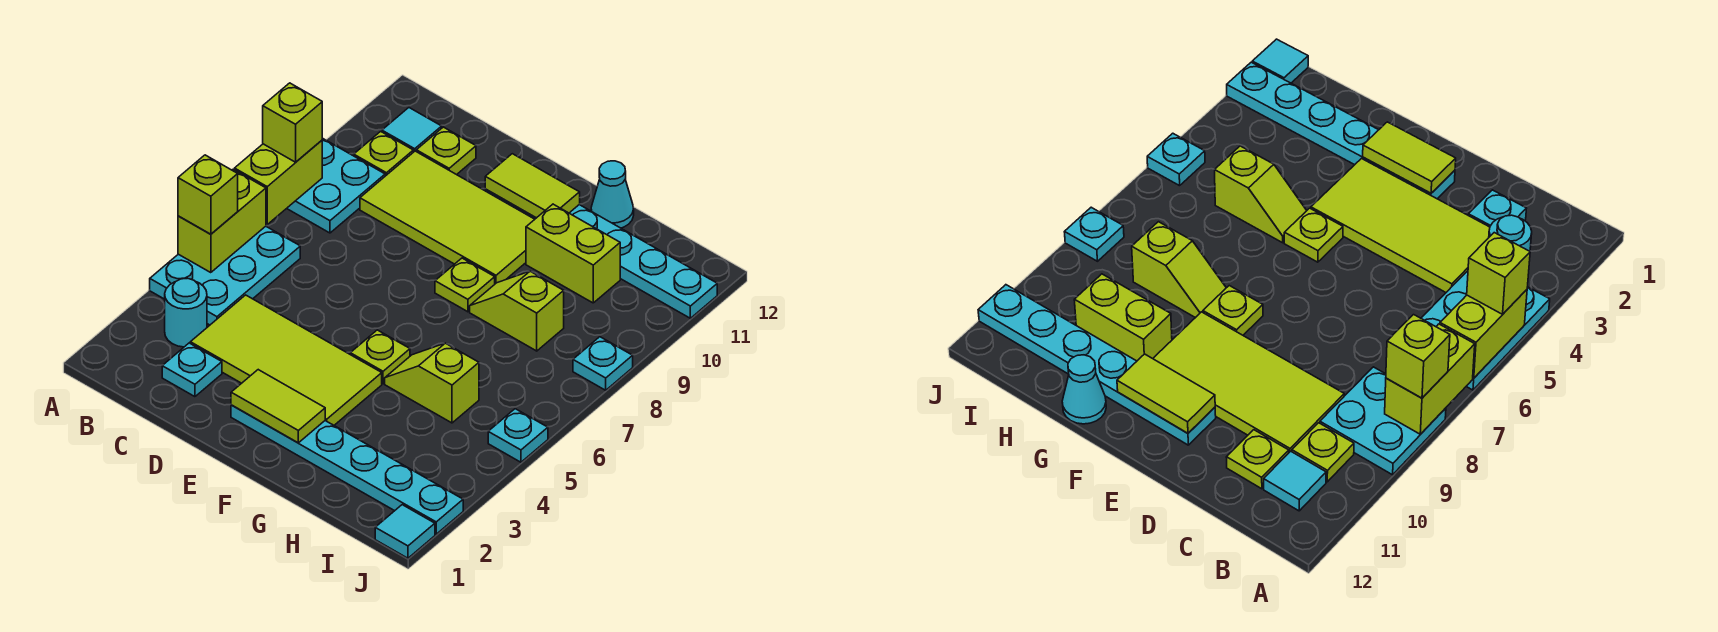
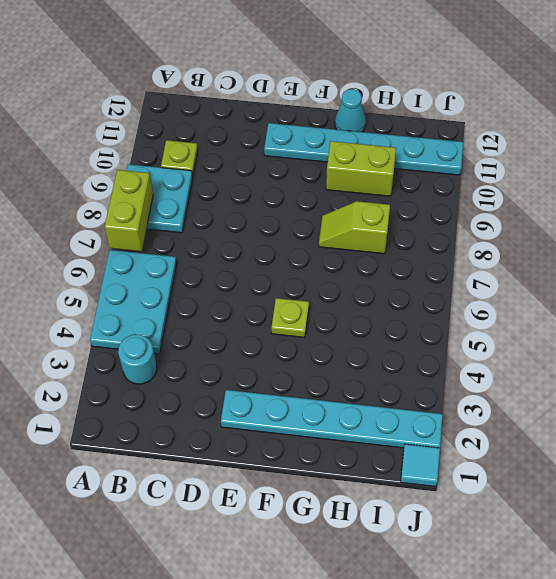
none -> cyan 1x1 tile [382,108,442,152]
none -> cyan 1x1 plate [162,343,222,397]
none -> lime 2x4 tile [190,295,382,425]

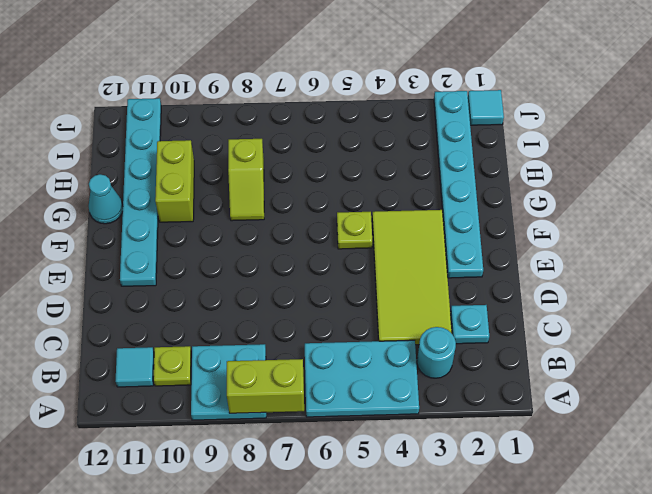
none -> lime 2x4 tile [360,151,535,284]
none -> lime 1x1 plate [416,127,476,175]
none -> lime 1x1 plate [435,258,495,312]

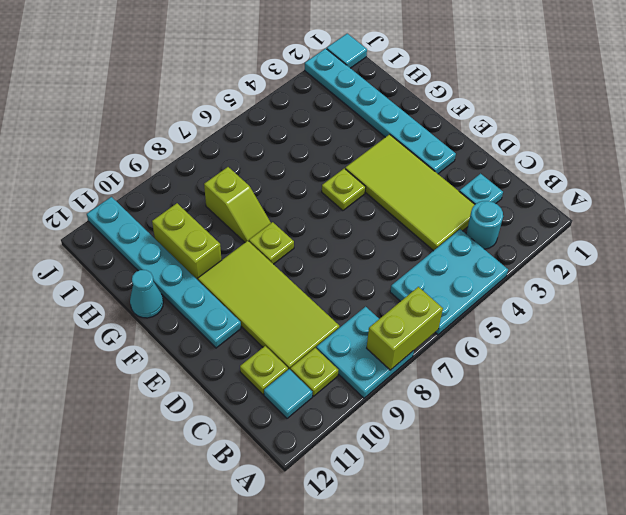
none -> lime 1x2 slope [385,343,479,423]
none -> cyan 1x1 plate [488,409,548,462]
none -> cyan 1x1 plate [573,337,633,390]

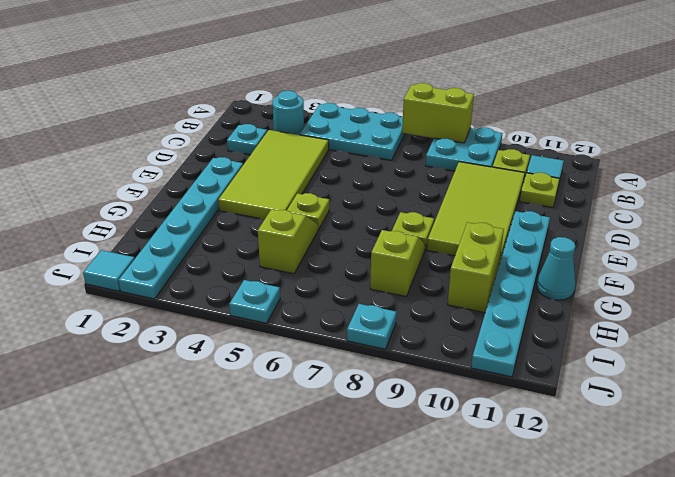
none -> lime 1x2 brick [178,169,266,273]
none -> lime 1x2 tile [231,370,325,443]
none -> lime 1x2 tile [485,154,580,218]

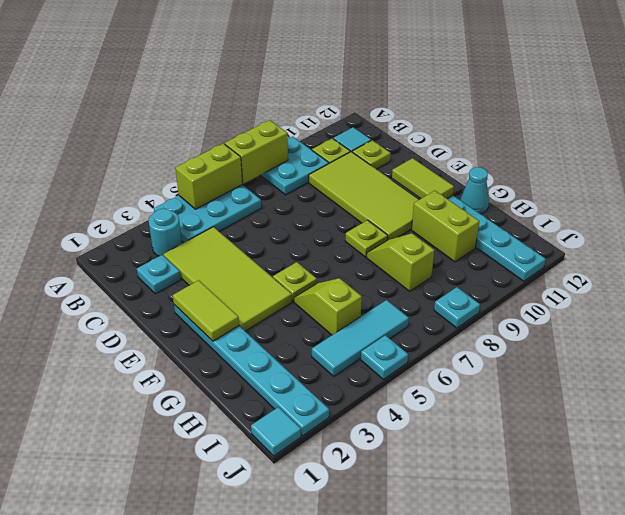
cyan 1x3 tile [312,300,409,376] -> none
none -> lime 1x1 brick [178,155,238,234]
none -> lime 1x1 brick [263,83,322,162]

